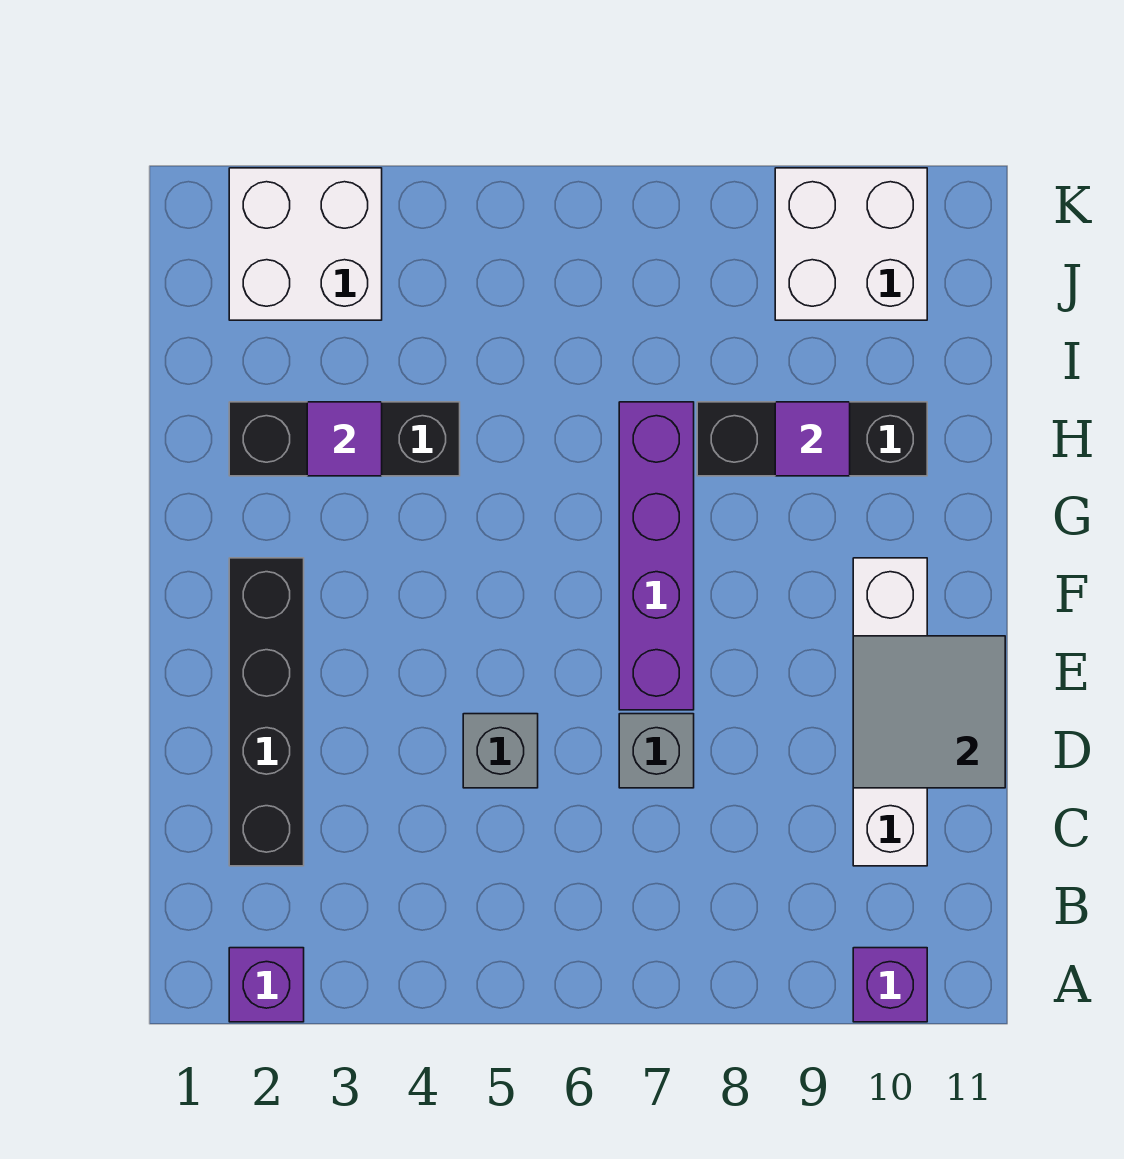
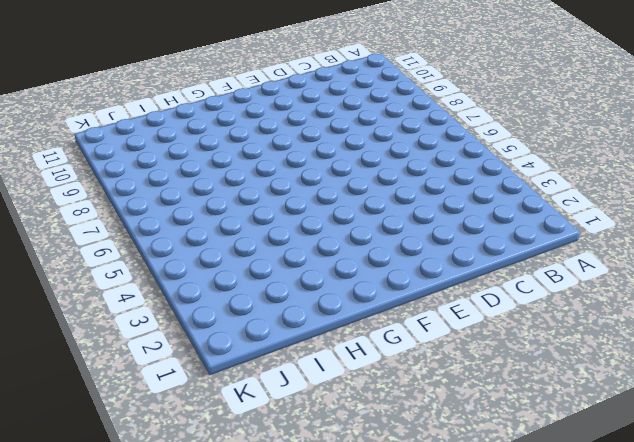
none -> purple 1x1 brick [229,948,304,1022]
none -> purple 1x1 brick [853,948,927,1022]
none -> black 1x4 brick [229,558,304,866]

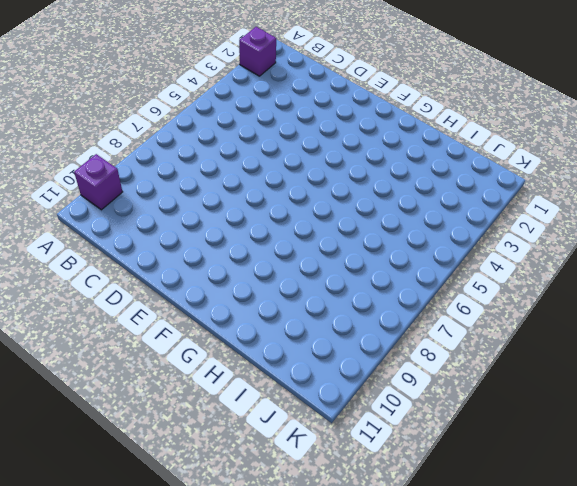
none -> black 1x4 brick [229,558,304,866]
none -> white 1x4 brick [853,558,927,866]
none -> grey 1x1 brick [463,714,538,788]

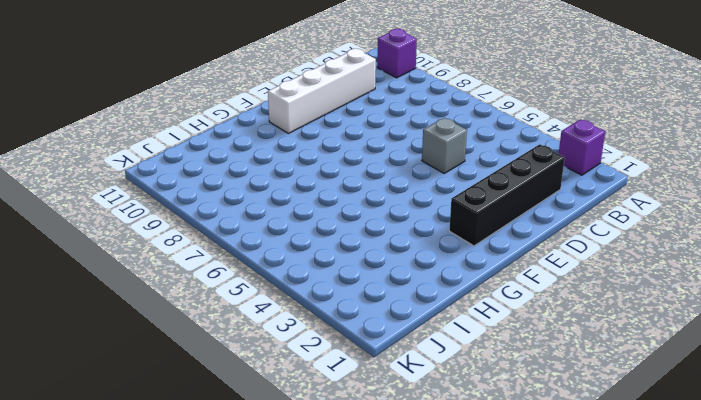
none -> grey 1x1 brick [619,714,694,788]
none -> purple 1x4 brick [619,402,694,710]
none -> black 1x3 brick [229,402,460,476]

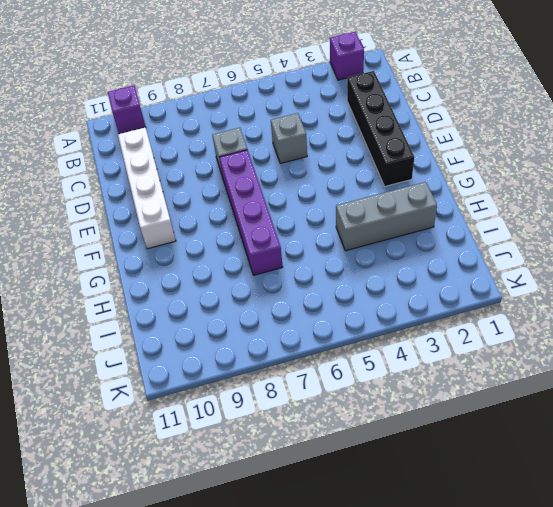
grey 1x3 brick [336,182,437,251] -> black 1x3 brick [229,402,460,476]
none -> black 1x3 brick [697,402,927,476]
none -> white 2x2 brick [229,168,382,320]
none -> white 2x2 brick [775,168,927,320]

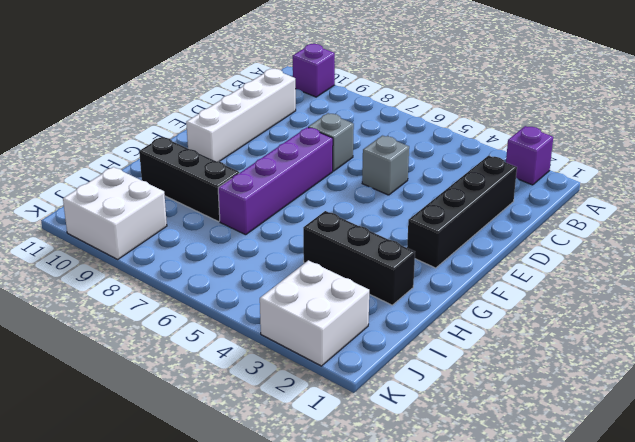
none -> grey 2x2 tile [853,636,1005,788]
none -> purple 1x1 tile [307,402,382,476]
none -> purple 1x1 tile [775,402,850,476]

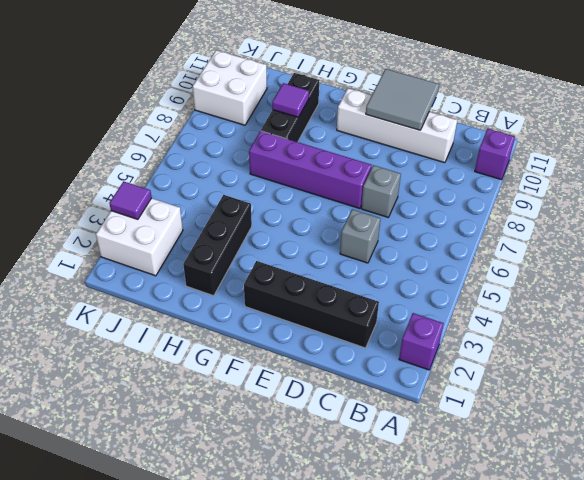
purple 1x1 tile [109,181,152,219] -> purple 1x1 tile moved to [307,402,382,476]

